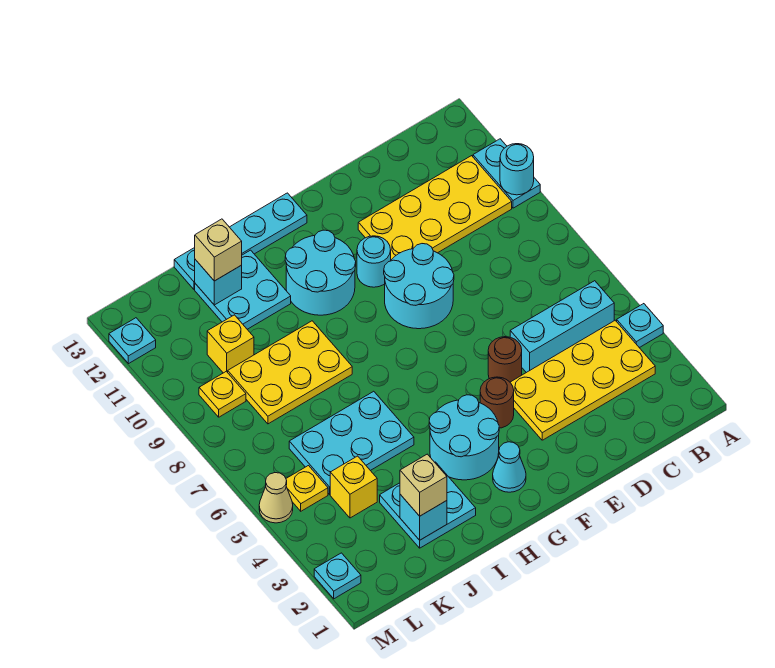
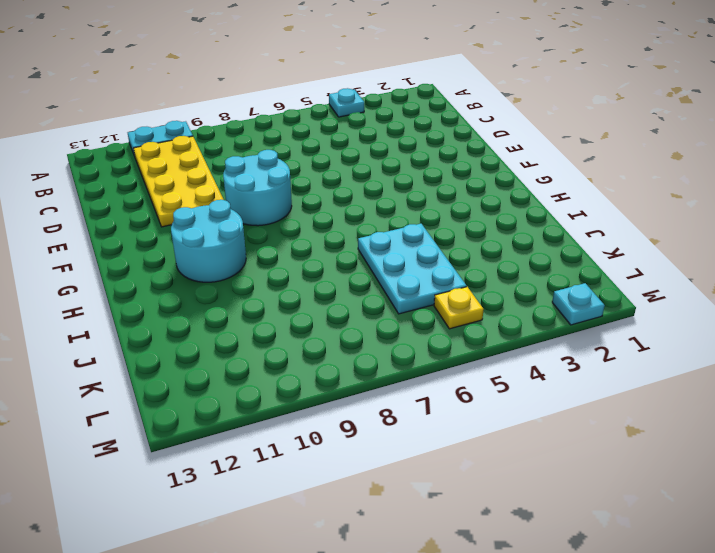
none -> yellow 2x4 plate [510,320,655,440]
none -> cyan 1x3 brick [510,281,614,373]
none -> brown 1x1 round brick [488,337,522,382]

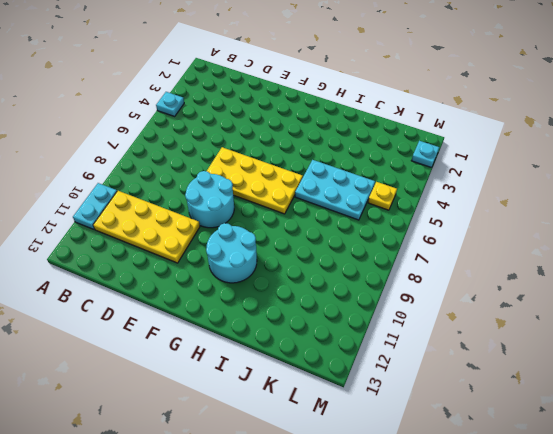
yellow 2x4 plate [207,147,303,214] -> yellow 2x4 plate moved to [510,320,655,440]
none -> cyan 1x3 brick [510,281,614,373]
none -> brown 1x1 round brick [488,337,522,382]
none -> brown 1x1 round brick [480,377,514,428]

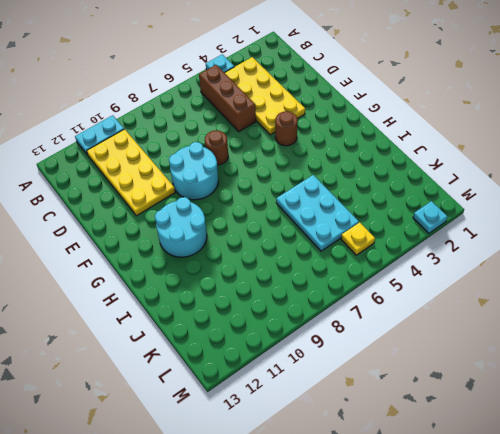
brown 1x3 brick [199,65,256,132] -> cyan 1x3 brick [510,281,614,373]
brown 1x1 round brick [205,130,228,165] -> brown 1x1 round brick moved to [488,337,522,382]
none -> cyan 1x1 round brick [357,236,391,287]
none -> cyan 1x1 cone [493,442,526,492]
none -> cyan 2x2 round brick [429,395,499,480]

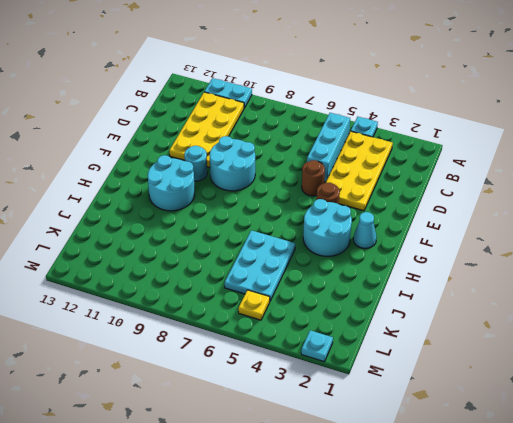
none -> cyan 1x4 plate [174,193,307,289]
none -> cyan 2x2 plate [380,462,476,548]
none -> yellow 2x3 plate [228,321,352,424]

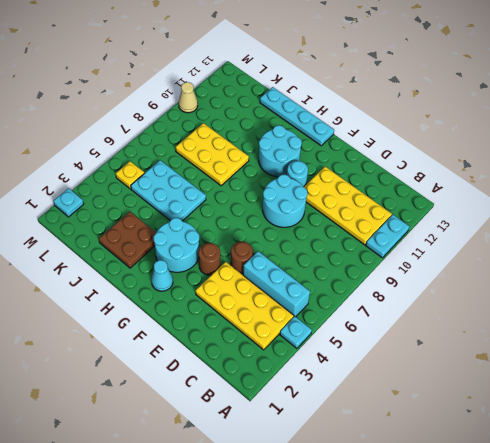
brown 2x2 plate [99,212,156,268] -> cyan 2x2 plate [380,462,476,548]
tan 1x1 cone [179,82,198,113] -> tan 1x1 cone moved to [259,473,293,523]
none -> cyan 2x2 plate [195,250,291,329]
none -> yellow 1x1 brick [330,456,377,518]
none -> yellow 1x1 brick [207,315,254,373]

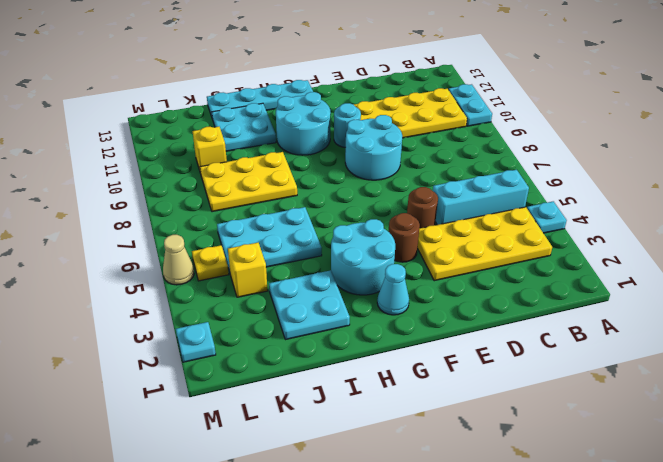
none -> yellow 1x1 plate [199,371,246,417]
none -> cyan 1x1 plate [109,318,156,364]
none -> cyan 1x1 round brick [500,144,534,195]

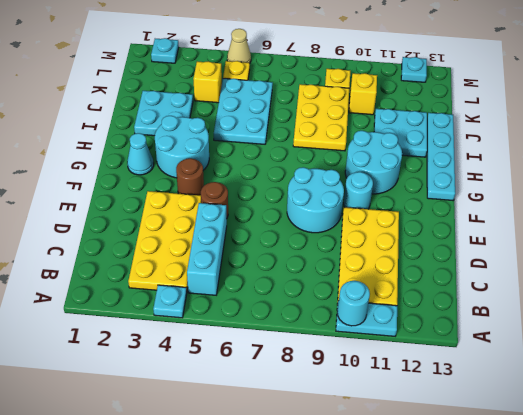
none -> cyan 1x1 brick [400,494,447,540]
none -> cyan 1x1 brick [195,260,242,305]
none -> tan 1x1 brick [400,454,447,516]

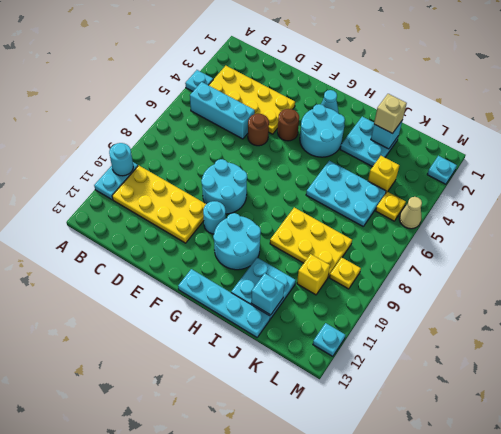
none -> tan 1x1 brick [195,219,242,281]

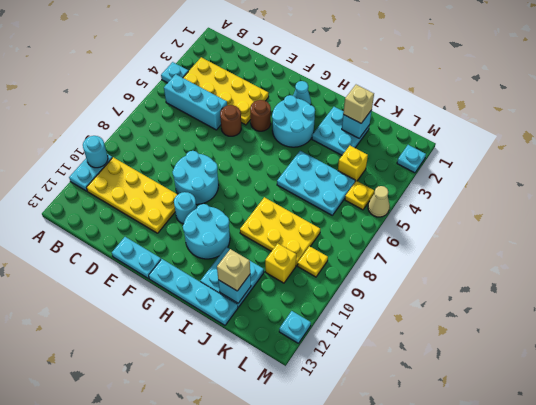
cyan 1x2 plate [112,237,161,279] -> none

